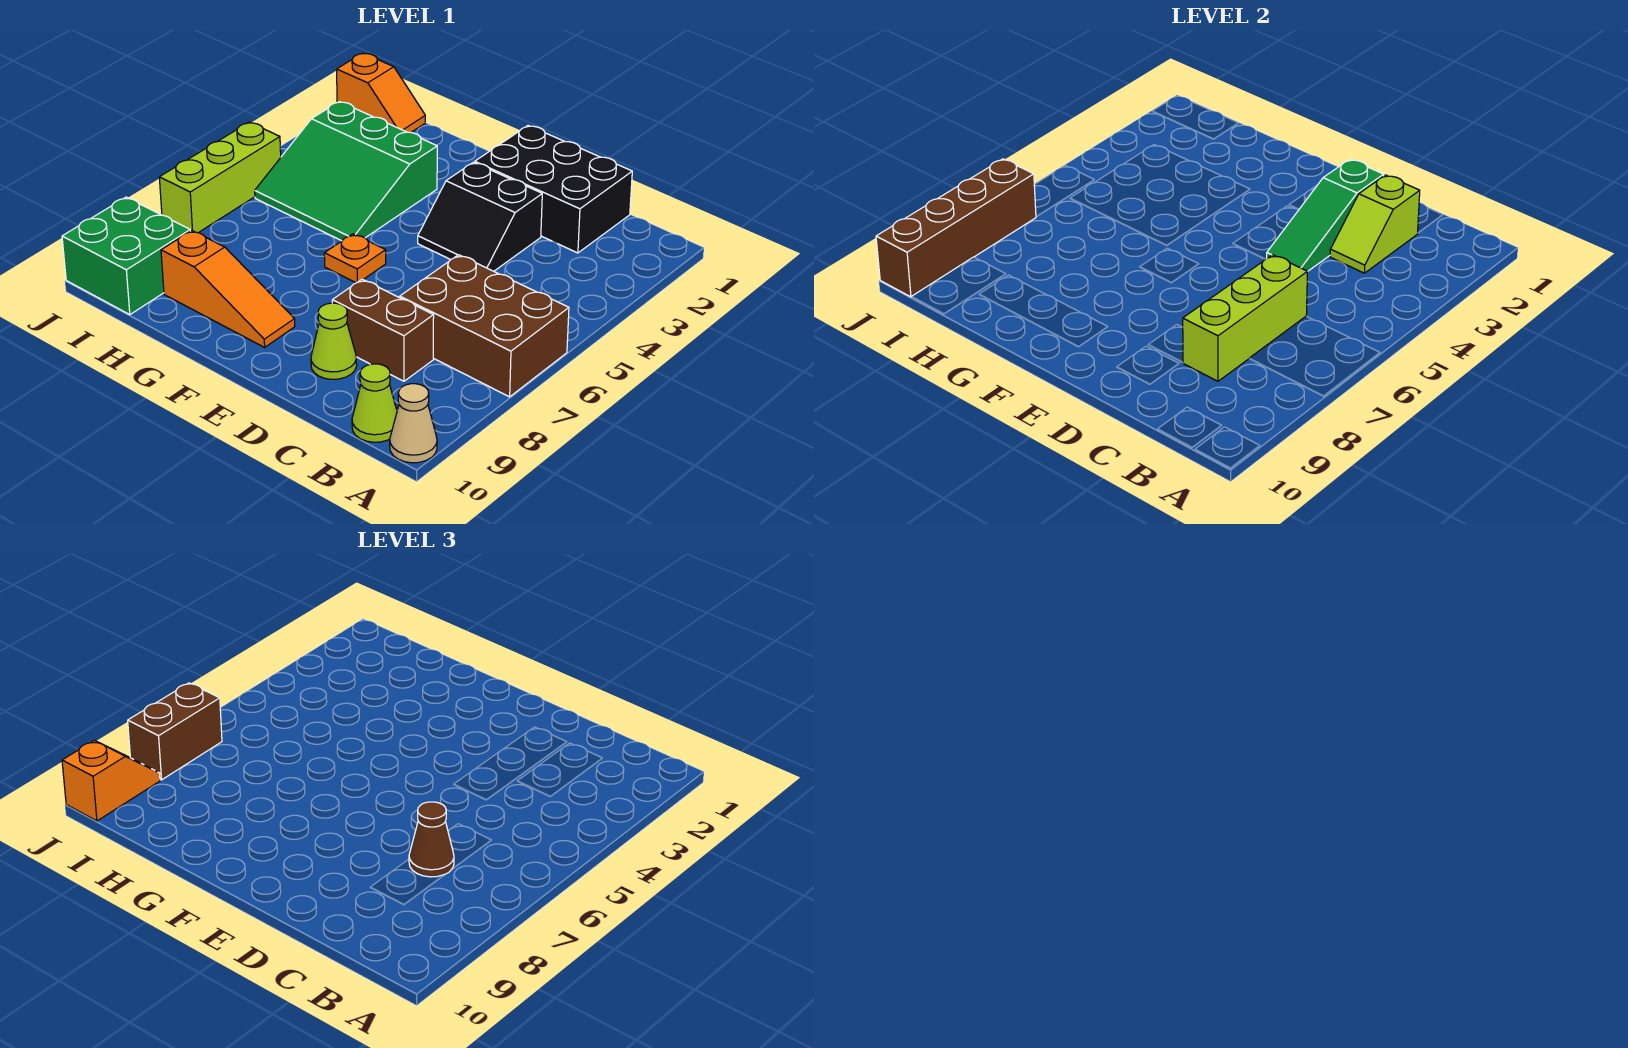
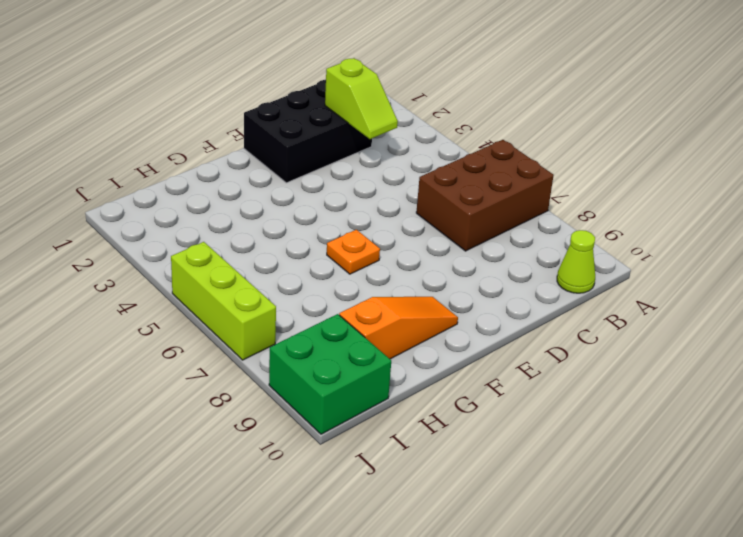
none -> tan 1x1 cone [390,384,437,463]
none -> brown 1x2 brick [332,279,434,381]
none -> black 2x2 slope [418,162,542,271]

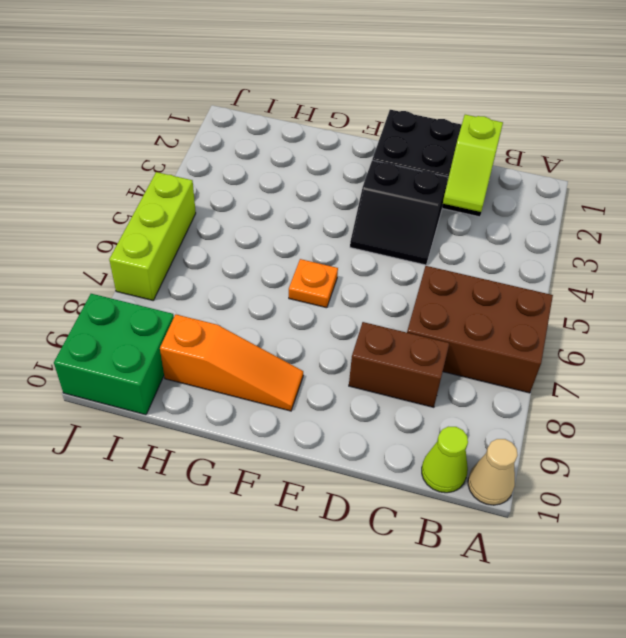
none -> lime 1x1 cone [311,303,357,379]
none -> green 3x3 slope [255,102,437,241]
none -> orange 1x2 slope [337,53,425,132]

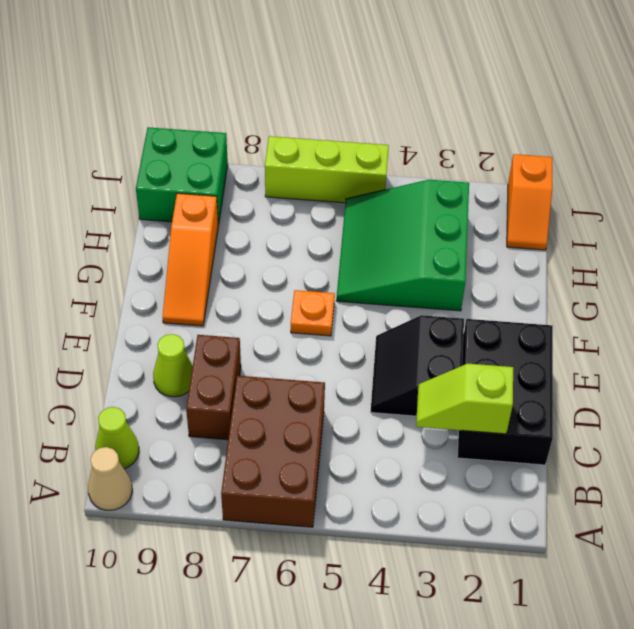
none -> lime 1x3 brick [1183,255,1308,381]
none -> green 1x3 slope [1267,159,1384,271]
none -> brown 1x4 brick [876,159,1036,297]

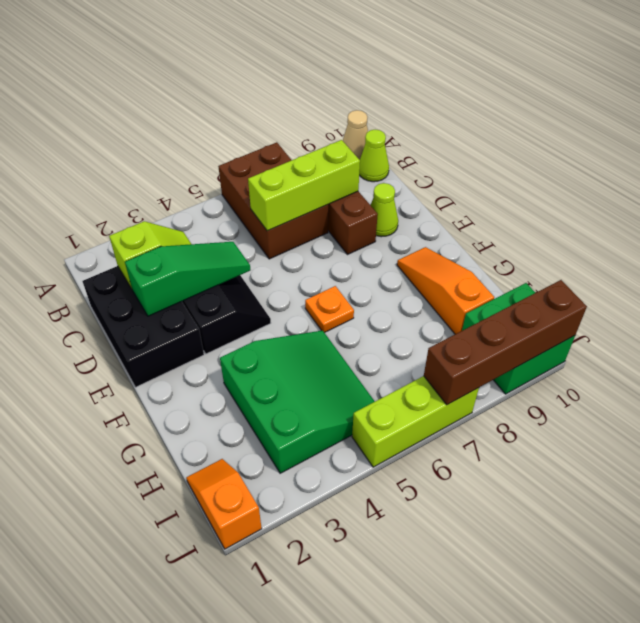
none -> brown 1x1 cone [409,802,454,877]
none -> brown 1x2 brick [128,683,222,780]
none -> orange 1x2 slope [62,740,160,821]

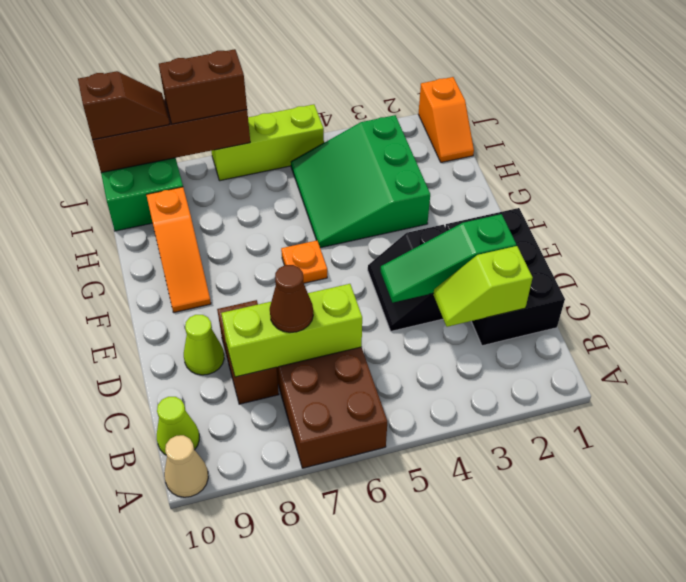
brown 1x2 slope [78,71,169,140] -> orange 1x2 slope [62,740,160,821]

